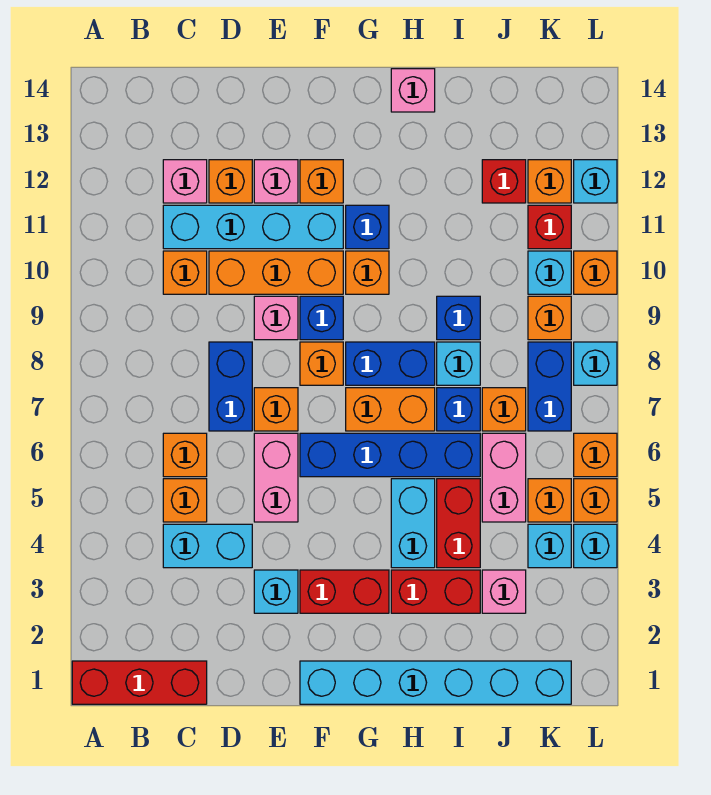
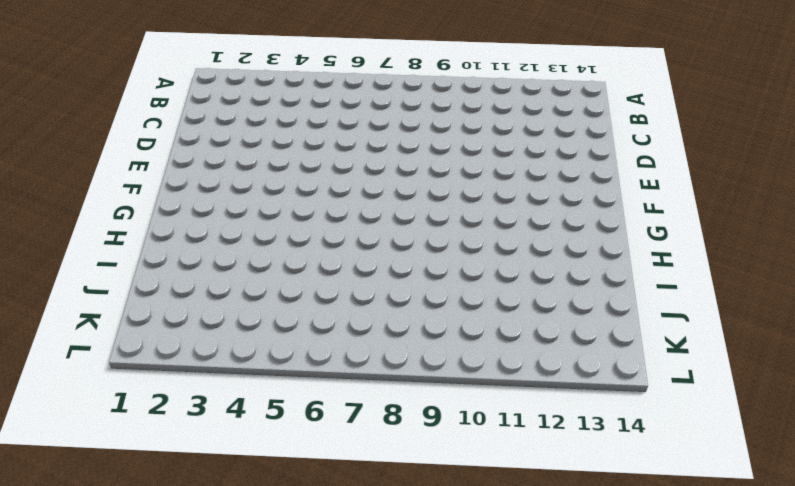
none -> red 1x3 brick [72,661,207,704]
none -> cyan 1x2 brick [163,524,252,568]
none -> orange 1x1 brick [163,479,207,522]
none -> orange 1x1 brick [163,433,207,477]

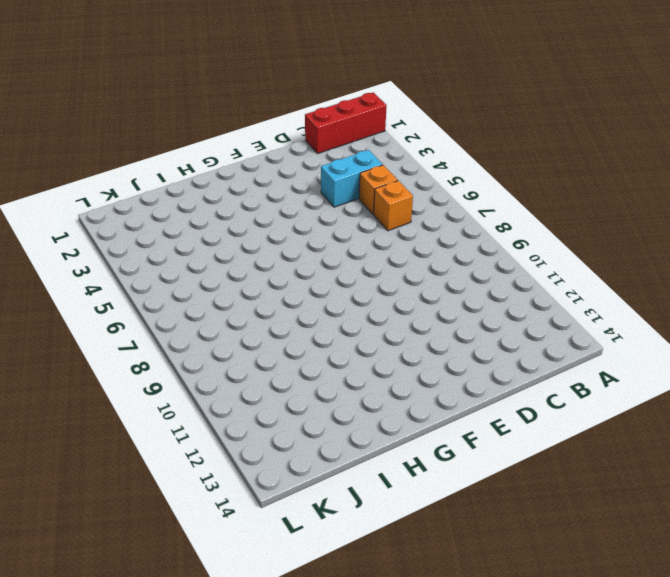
none -> orange 1x1 brick [163,251,207,294]
none -> cyan 1x4 brick [163,205,343,249]
none -> pink 1x1 brick [163,160,207,203]
none -> blue 1x2 brick [209,342,252,431]

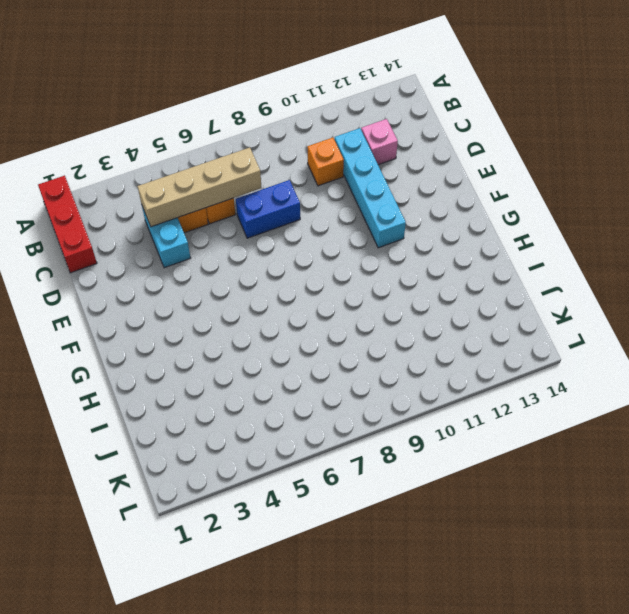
tan 1x4 brick [137,147,261,227] -> none
none -> orange 1x3 brick [209,251,343,294]
none -> orange 1x1 brick [209,160,252,203]
none -> cyan 1x1 brick [254,570,298,613]
none -> pink 1x2 brick [254,433,298,522]

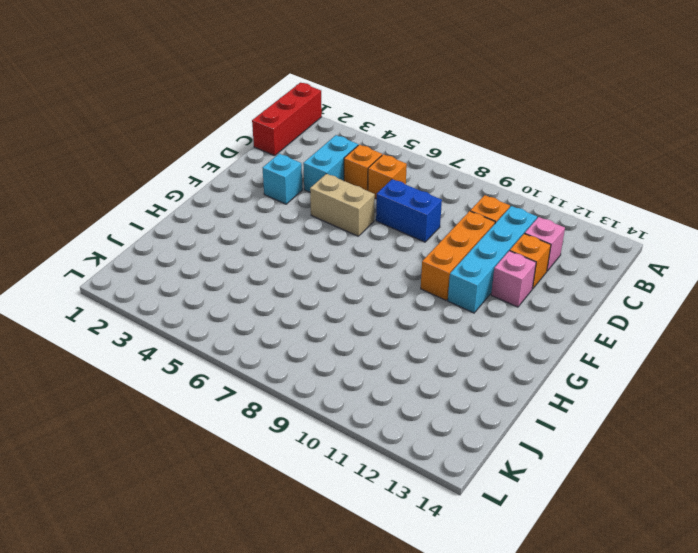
tan 1x2 brick [310,174,375,236] -> pink 1x2 brick [254,433,298,522]
none -> orange 1x1 brick [254,388,298,431]
none -> pink 1x1 brick [254,296,298,340]
none -> cyan 1x6 brick [300,661,571,704]
none -> red 1x2 brick [300,570,389,613]

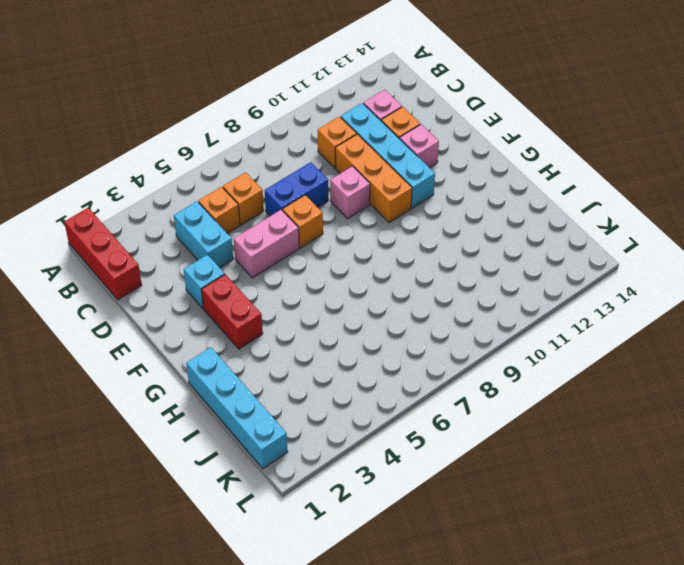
cyan 1x4 brick [186,347,288,469] -> cyan 1x6 brick [300,661,571,704]
none -> blue 1x4 brick [300,433,480,477]
none -> orange 1x1 brick [300,342,343,385]
none -> blue 1x1 brick [300,296,343,340]
none -> orange 1x1 brick [300,160,343,203]

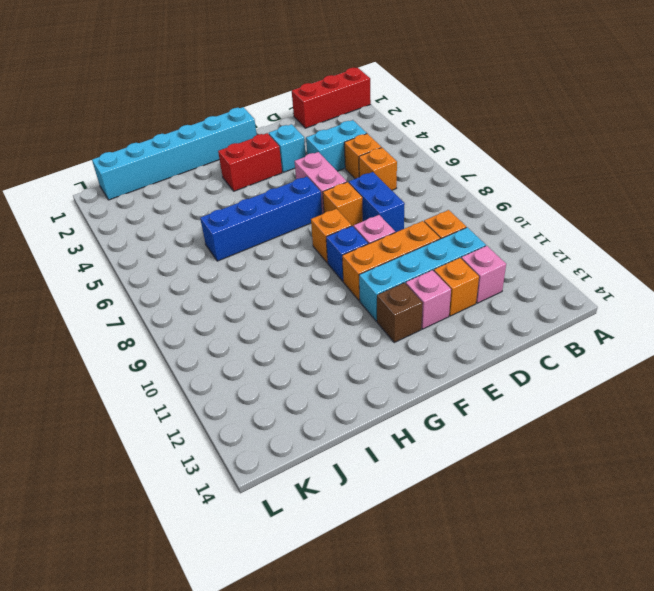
brown 1x1 brick [377,283,423,342] -> orange 1x1 brick [300,160,343,203]
none -> orange 1x2 brick [346,388,435,431]
none -> blue 1x2 brick [346,342,435,385]
none -> orange 1x1 brick [346,251,389,294]
none -> blue 1x1 brick [346,205,389,249]

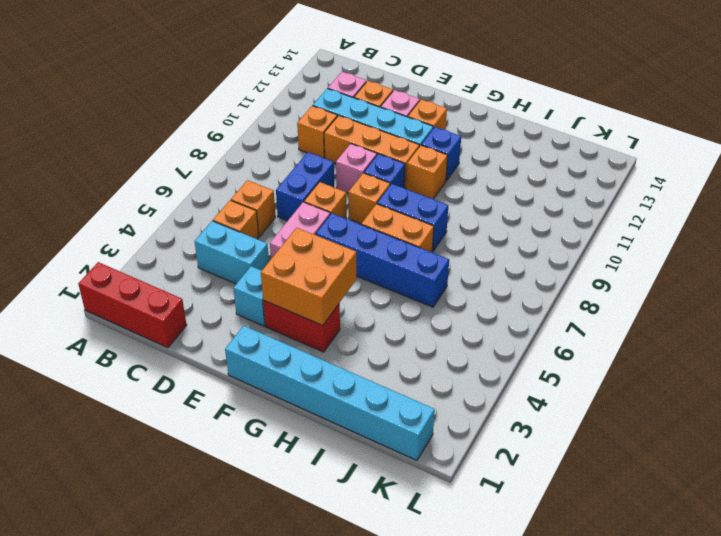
orange 2x2 brick [261,228,356,326] -> none
none -> red 1x2 brick [391,570,480,613]
none -> cyan 1x2 brick [391,479,435,568]
none -> pink 1x1 brick [391,69,435,112]
none -> red 1x2 brick [437,479,480,568]

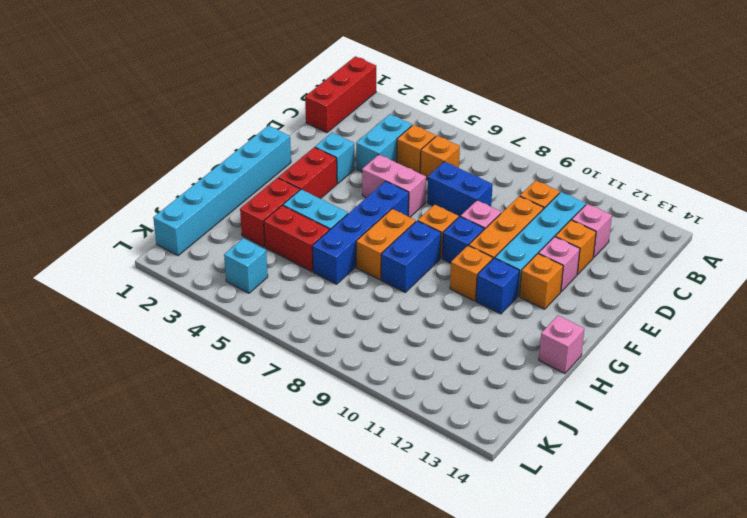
none -> orange 1x1 brick [254,388,298,431]
none -> blue 1x1 brick [437,388,480,431]
none -> cyan 1x1 brick [437,342,480,385]
none -> blue 1x1 brick [437,296,480,340]

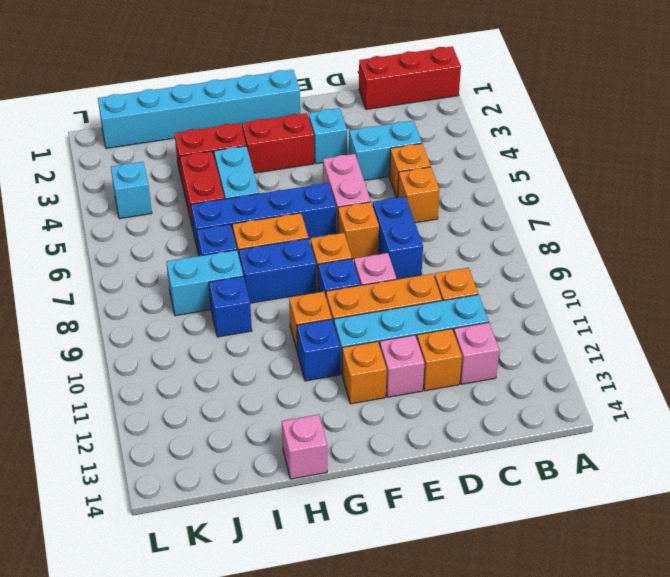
cyan 1x2 brick [166,250,243,316] -> cyan 1x1 brick [437,342,480,385]
none -> pink 1x1 brick [482,570,526,613]
none -> pink 1x2 brick [482,433,526,522]
none -> orange 1x1 brick [482,388,526,431]
none -> red 1x1 brick [482,160,526,203]

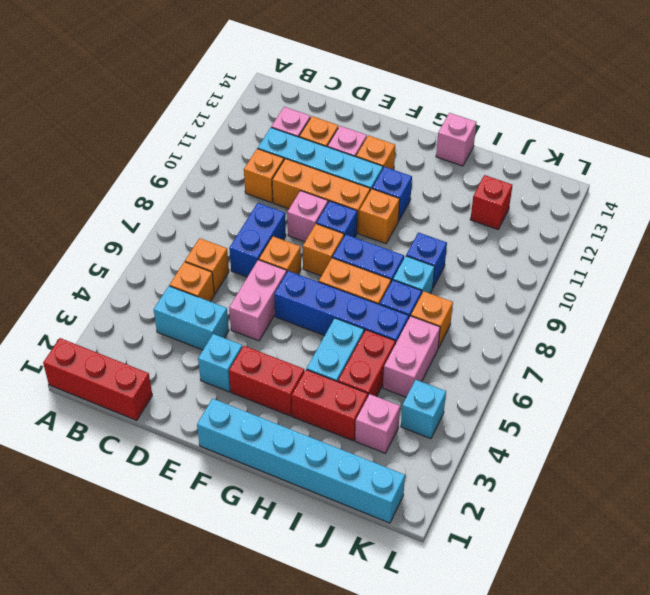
none -> orange 1x1 brick [528,479,571,522]
none -> blue 1x2 brick [528,342,571,431]
none -> orange 1x1 brick [528,296,571,340]
none -> cyan 1x1 brick [528,251,571,294]

